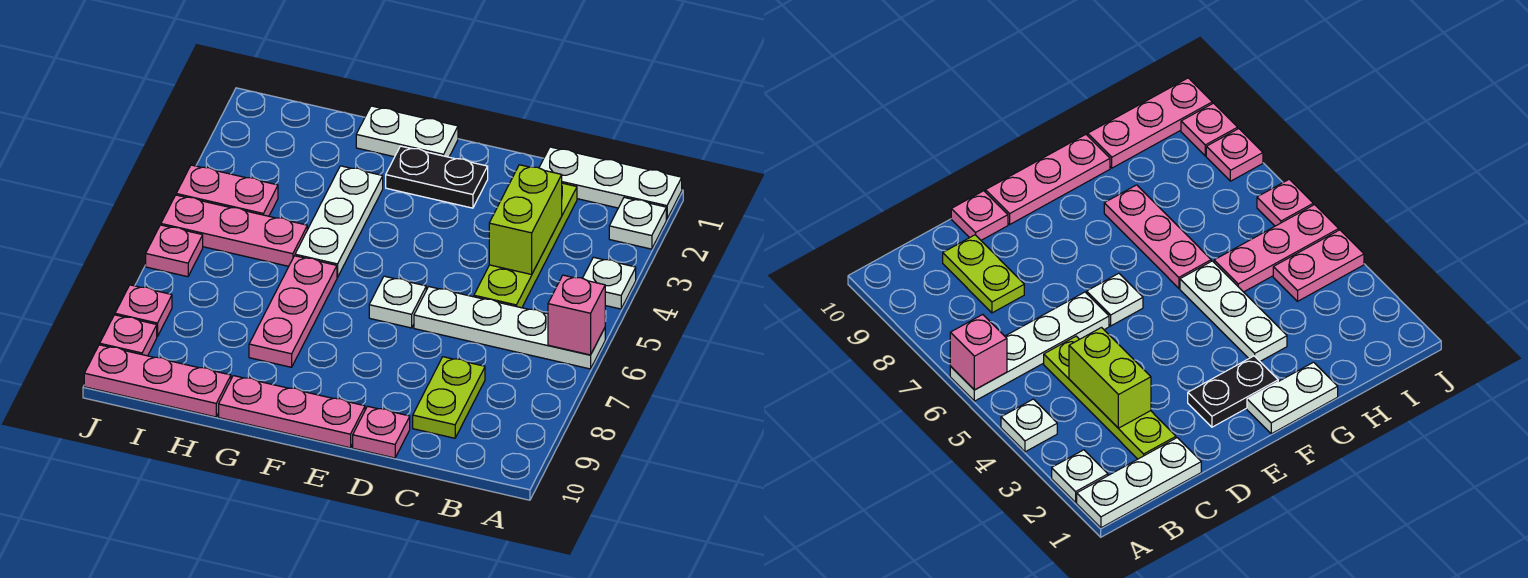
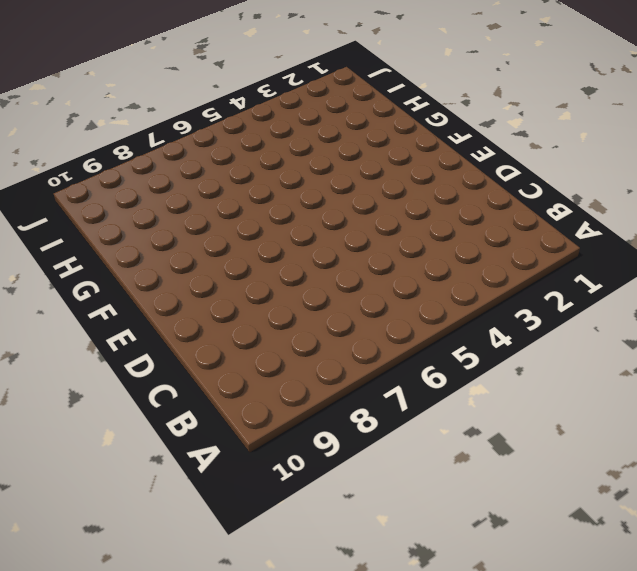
none -> white 1x3 plate [539,147,682,219]
none -> white 1x1 plate [609,198,666,249]
none -> white 1x1 plate [583,257,636,309]

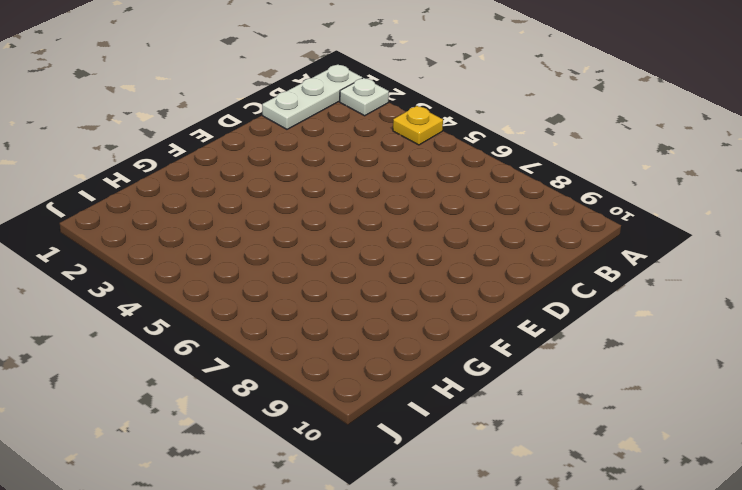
yellow 1x1 plate [393,106,443,145] -> white 1x1 plate [583,257,636,309]
none -> white 1x4 plate [414,287,605,369]
none -> lime 1x4 plate [474,183,577,308]
none -> lime 1x2 plate [413,357,485,438]

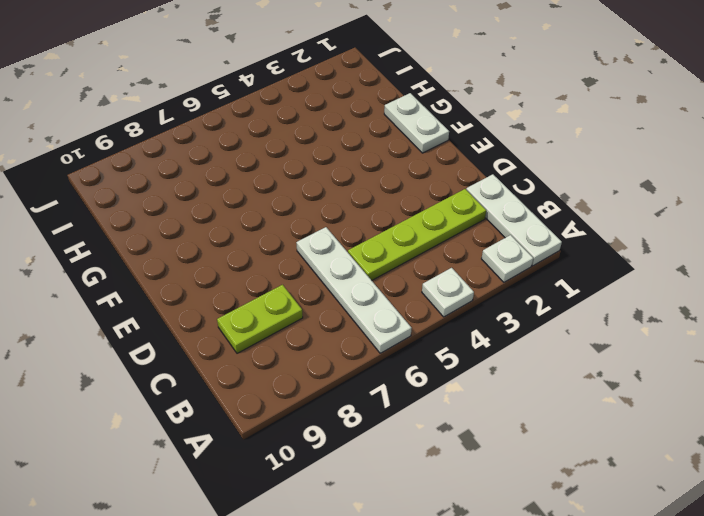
none -> pink 1x1 plate [353,406,410,458]
none -> black 1x2 plate [386,146,488,208]
none -> white 1x1 plate [369,276,426,328]

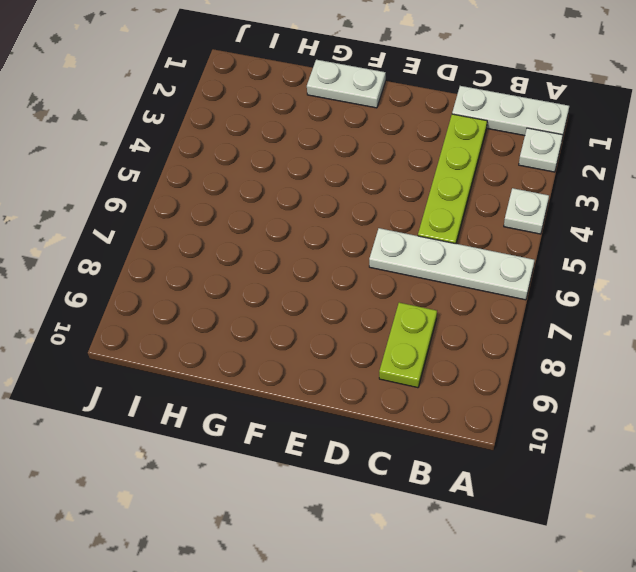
none -> pink 1x1 plate [353,406,410,458]
none -> black 1x2 plate [386,146,488,208]
none -> white 1x1 plate [369,276,426,328]

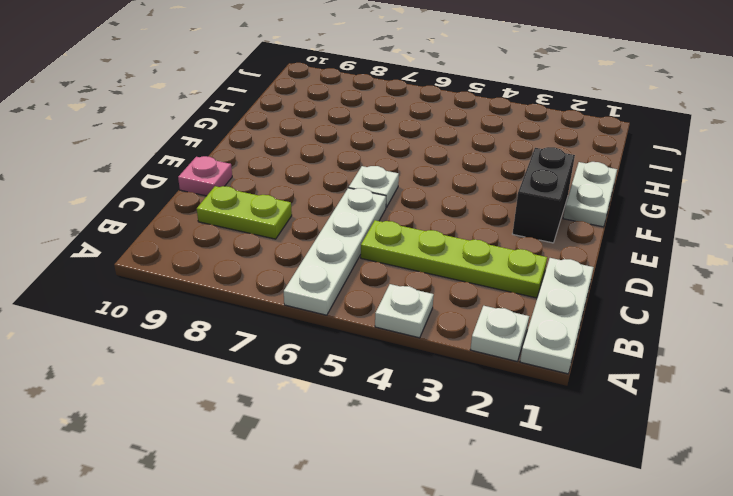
black 1x2 brick [513,147,575,243] -> black 1x2 plate [386,146,488,208]
none -> pink 1x3 plate [219,376,365,448]
none -> white 1x3 plate [295,166,383,278]
none -> pink 1x3 plate [249,256,337,367]

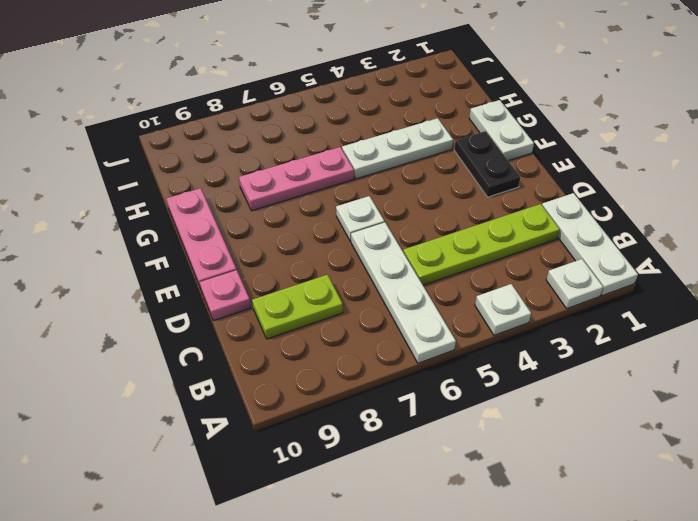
none -> pink 1x3 plate [161,195,307,266]
none -> pink 1x3 plate [84,345,231,417]
none -> pink 1x2 plate [176,165,278,216]

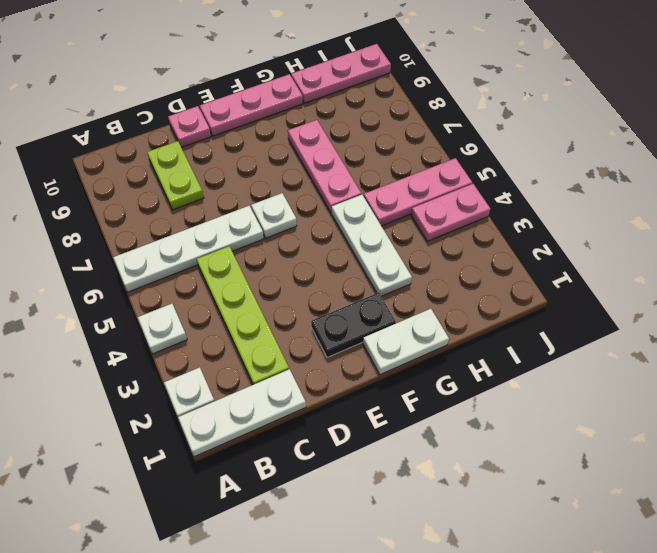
none -> pink 1x1 plate [146,225,203,277]
none -> pink 1x1 plate [115,285,172,337]
none -> pink 1x1 plate [100,315,157,356]

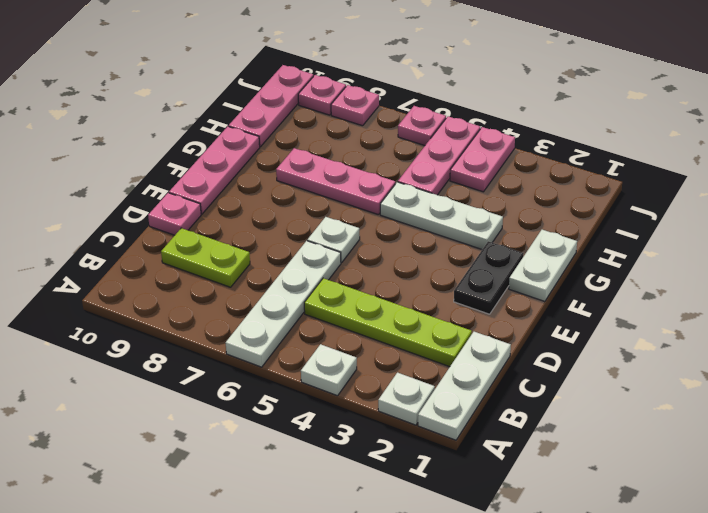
none -> pink 1x1 brick [548,275,605,355]
none -> lime 1x2 brick [489,165,562,274]

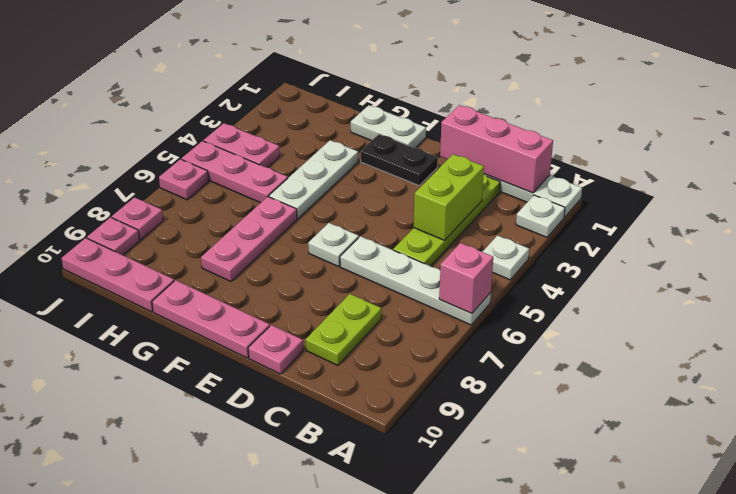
pink 1x3 brick [440,105,553,193] -> none

